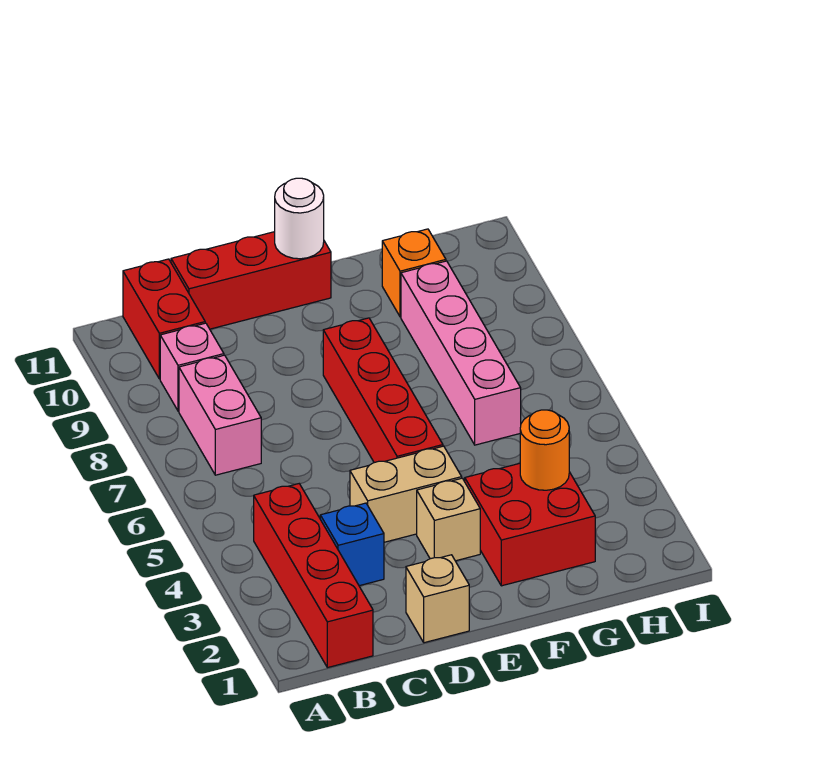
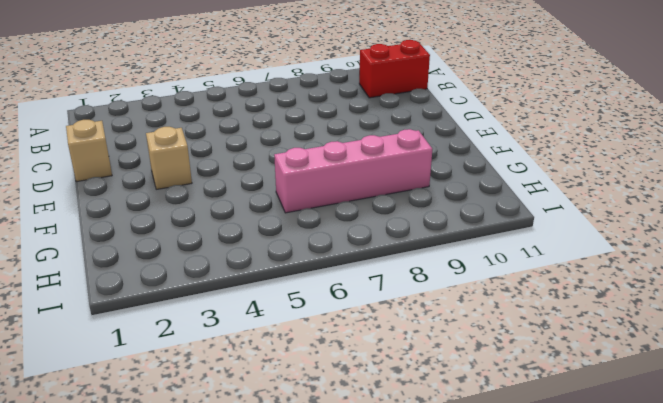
none -> red 1x4 brick [254,484,373,668]
none -> pink 1x2 brick [179,355,261,475]
none -> pink 1x1 brick [160,323,224,411]

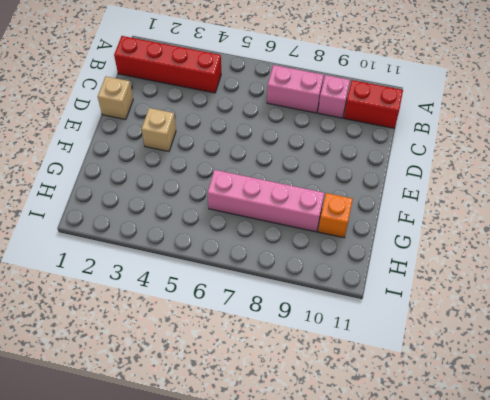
none -> blue 1x1 brick [320,503,384,586]
none -> red 1x3 brick [171,232,331,329]
none -> tan 1x2 brick [350,446,462,542]

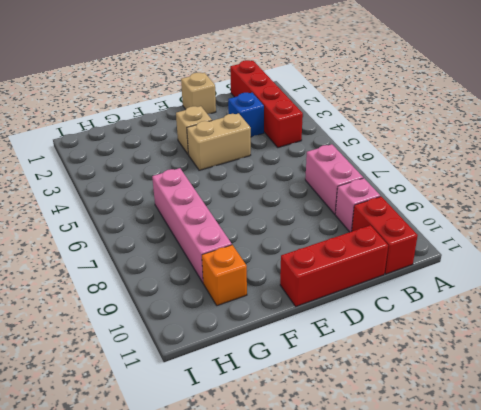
none -> red 1x4 brick [323,318,443,463]
none -> red 2x2 brick [465,463,595,586]
none -> white 1x1 round brick [275,178,324,259]

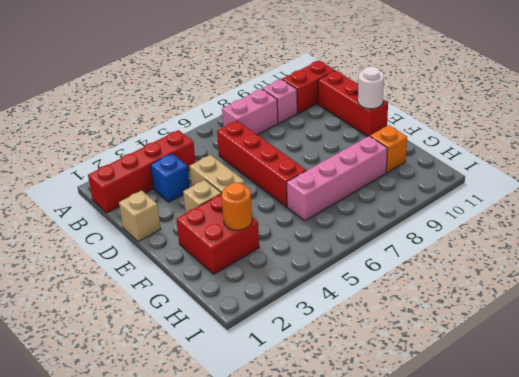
red 1x4 brick [217,121,306,207] -> red 1x4 brick turned to [323,318,443,463]

